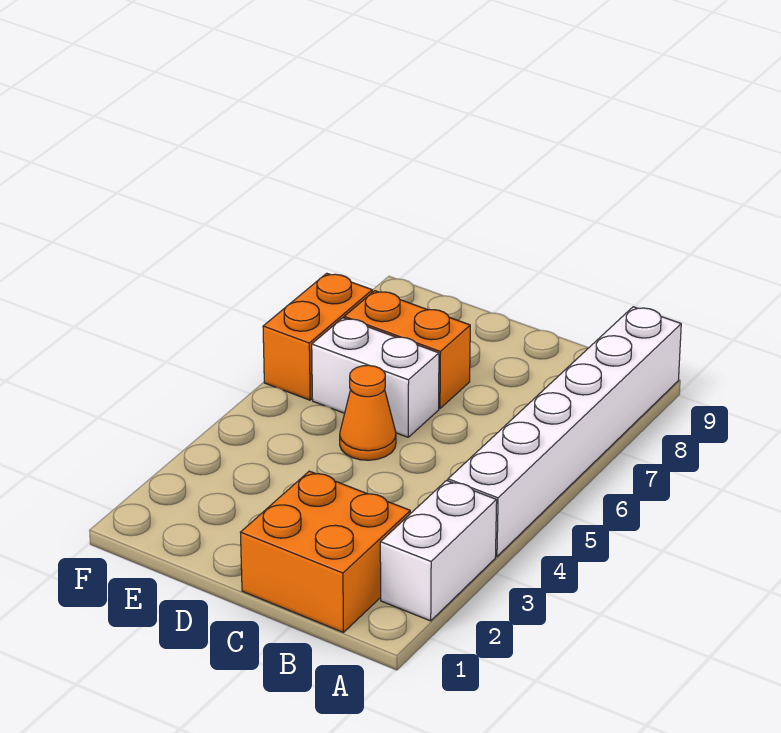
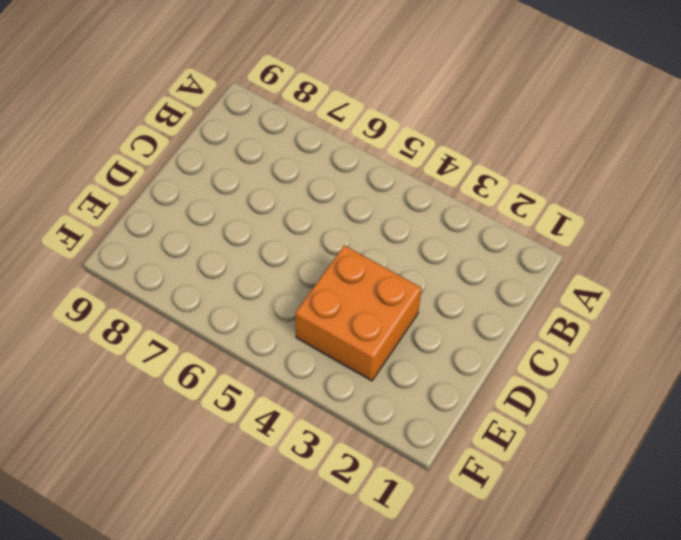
orange 2x2 brick [295,245,422,381] -> orange 2x2 brick moved to [240,471,410,632]
none -> white 1x2 brick [380,480,497,621]
none -> white 1x6 brick [448,307,681,557]

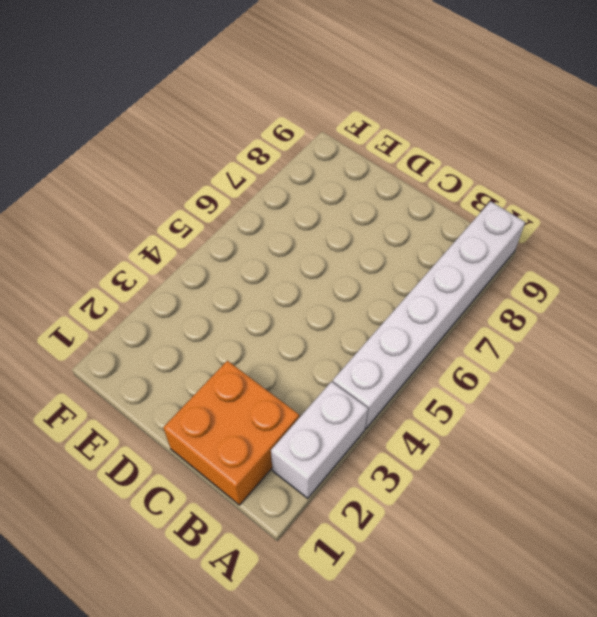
none -> orange 1x1 cone [340,365,396,460]
none -> white 1x2 brick [312,318,439,437]

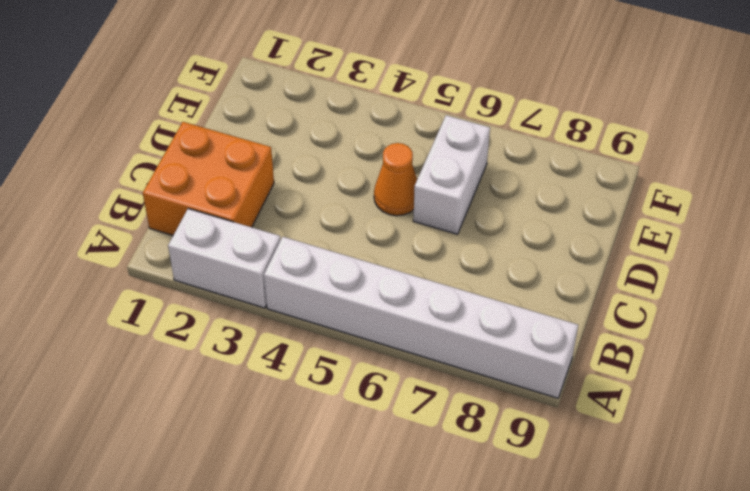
none -> orange 1x2 brick [344,291,470,409]
none -> orange 1x2 brick [263,273,372,400]

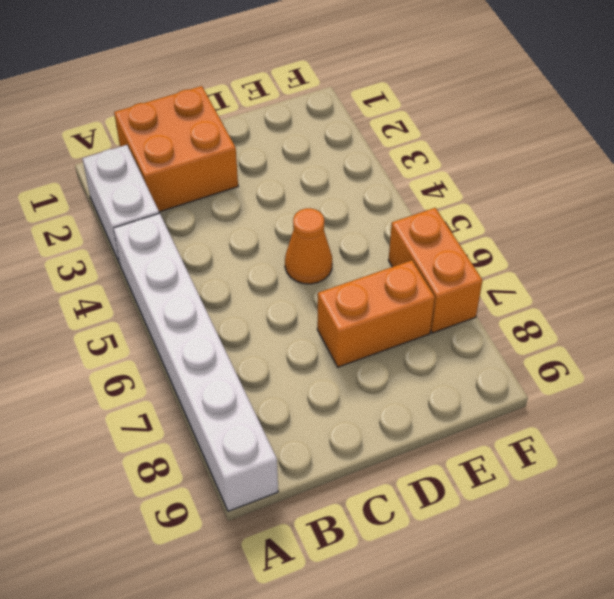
none -> white 1x2 brick [312,318,439,437]

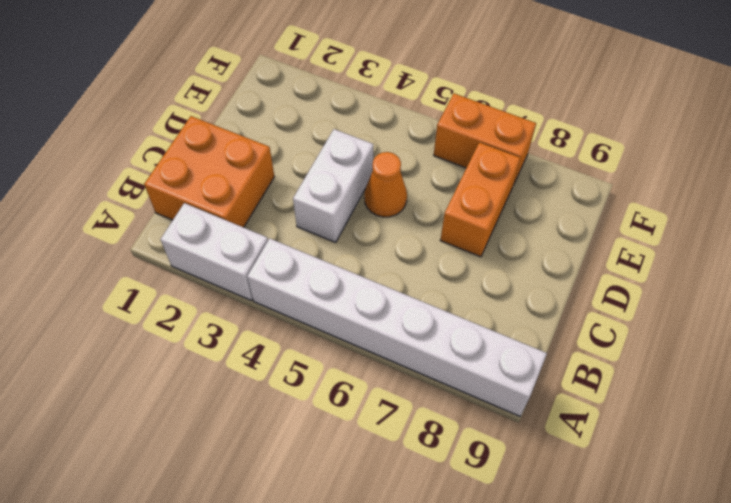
white 1x2 brick [293,129,373,242] -> white 1x2 brick moved to [312,318,439,437]

